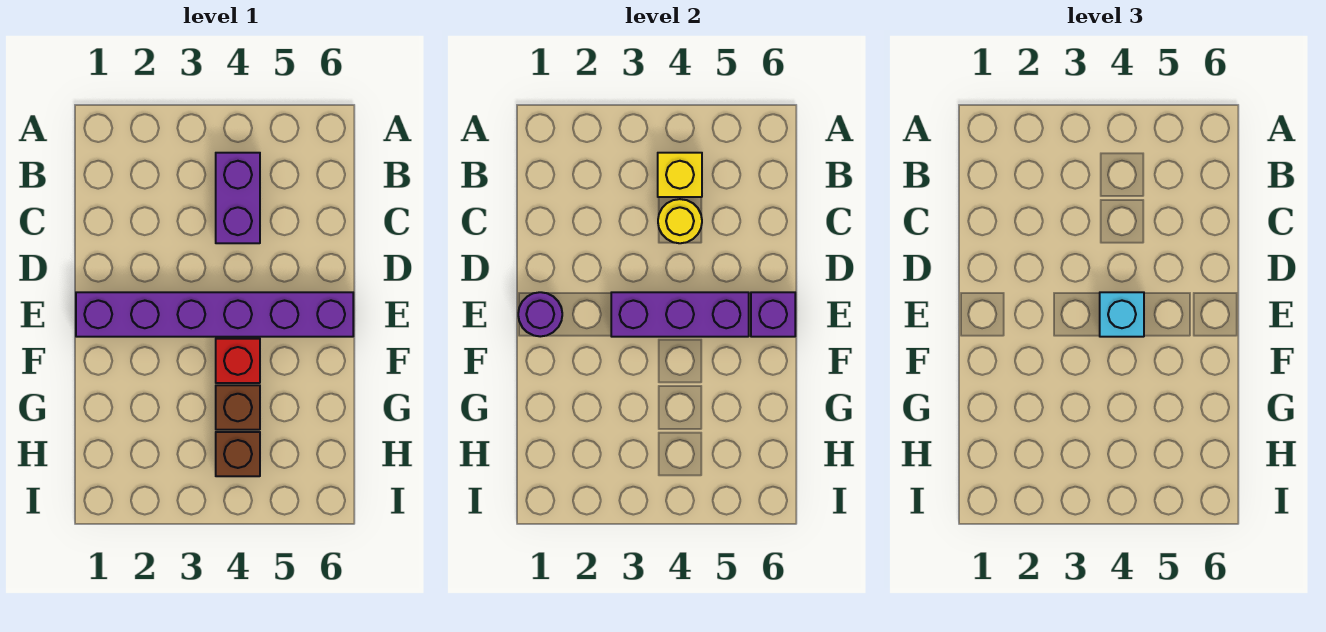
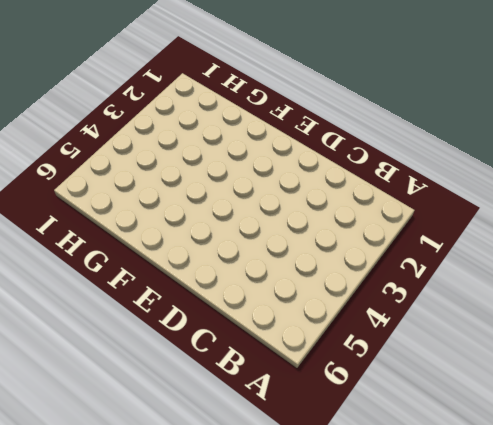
none -> purple 1x2 brick [216,153,260,243]
none -> purple 1x6 brick [76,292,353,337]

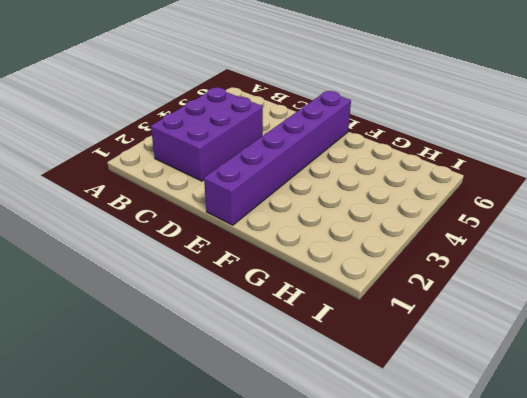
purple 2x3 brick [151,87,263,181] -> purple 1x2 brick [216,153,260,243]
none -> red 1x1 brick [216,339,260,383]
none -> brown 1x1 brick [216,385,260,430]

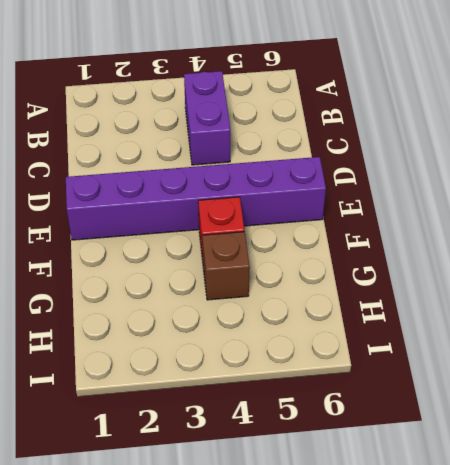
none -> brown 1x1 brick [216,432,260,476]
none -> yellow 1x1 brick [658,153,702,197]

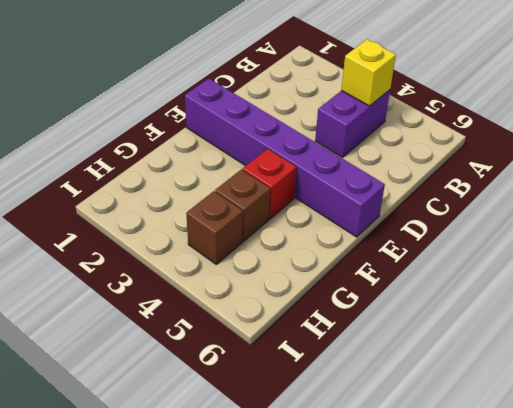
none -> yellow 1x1 round brick [658,199,702,243]
none -> purple 1x1 round brick [518,292,562,337]

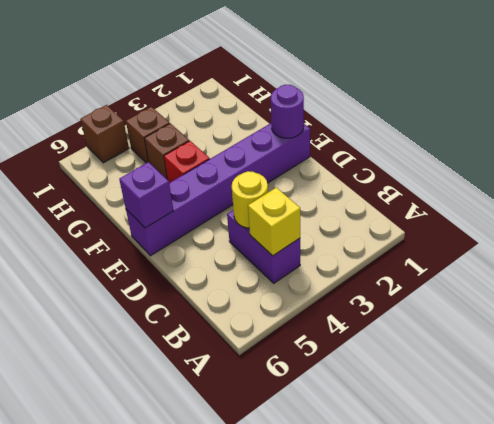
brown 1x1 brick [80,105,129,163] -> none
none -> purple 1x3 brick [611,292,749,337]
none -> cyan 1x1 brick [1100,292,1144,337]

